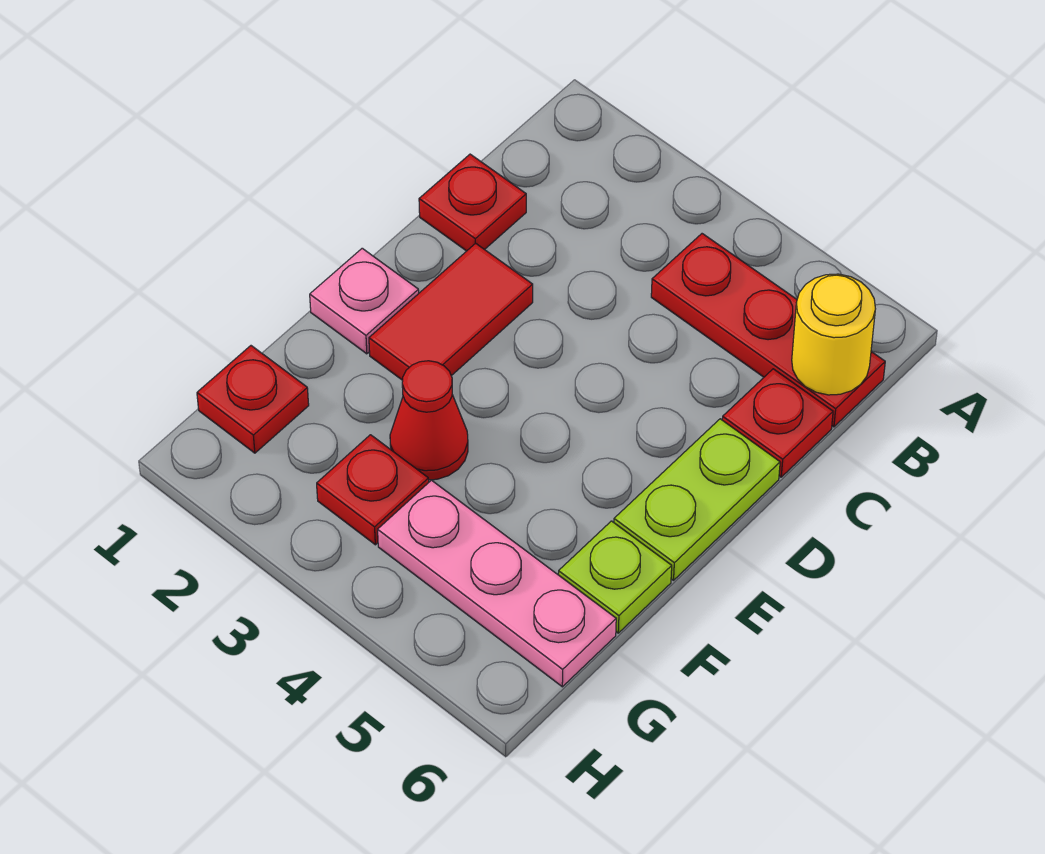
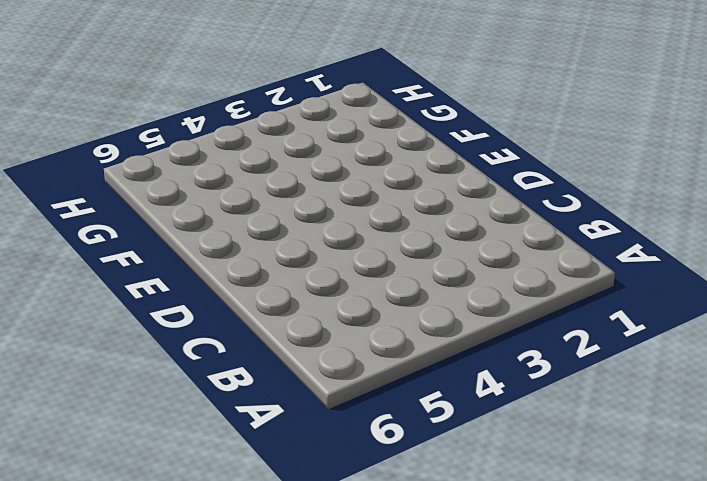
none -> red 1x3 plate [651,234,885,427]
none -> red 1x1 plate [419,154,526,251]
none -> red 1x1 plate [722,369,833,477]

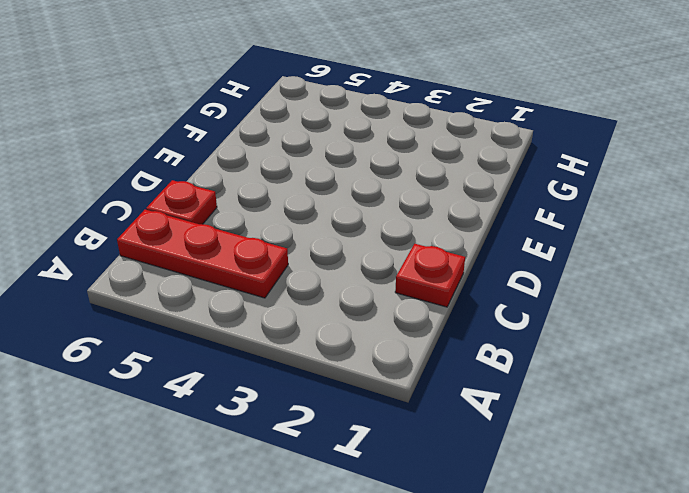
none -> red 1x2 tile [369,243,533,380]
none -> lime 1x2 plate [614,419,780,580]
none -> pink 1x1 plate [310,248,419,354]

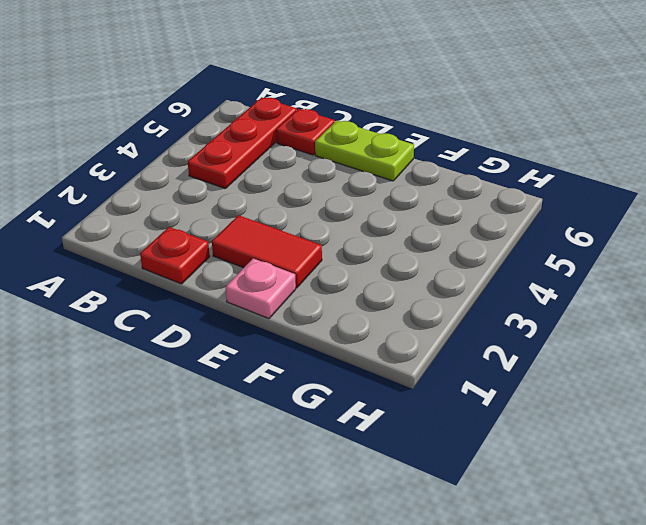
none -> red 1x1 cone [390,361,468,480]
none -> lime 1x1 plate [558,521,672,633]
none -> red 1x1 plate [197,346,309,453]

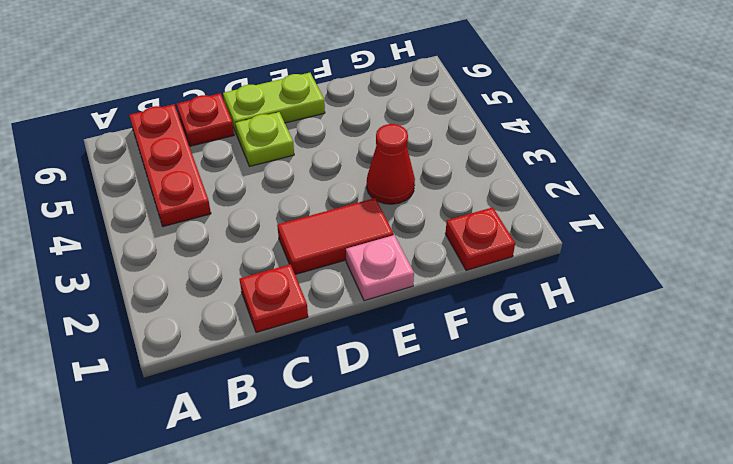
lime 1x1 plate [235,112,294,166] -> lime 1x1 plate moved to [558,521,672,633]
none -> red 1x1 plate [317,435,429,545]
none -> pink 1x3 plate [378,480,616,687]
none -> yellow 1x1 round brick [792,274,875,395]

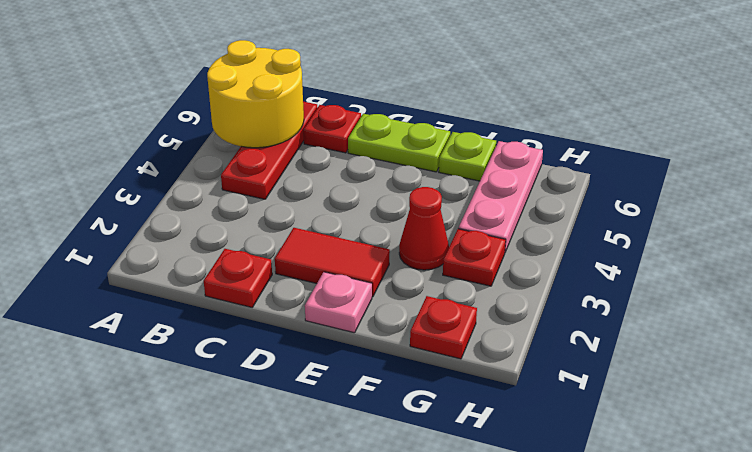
yellow 2x2 round brick [207,40,304,148] -> yellow 1x1 round brick [792,274,875,395]

